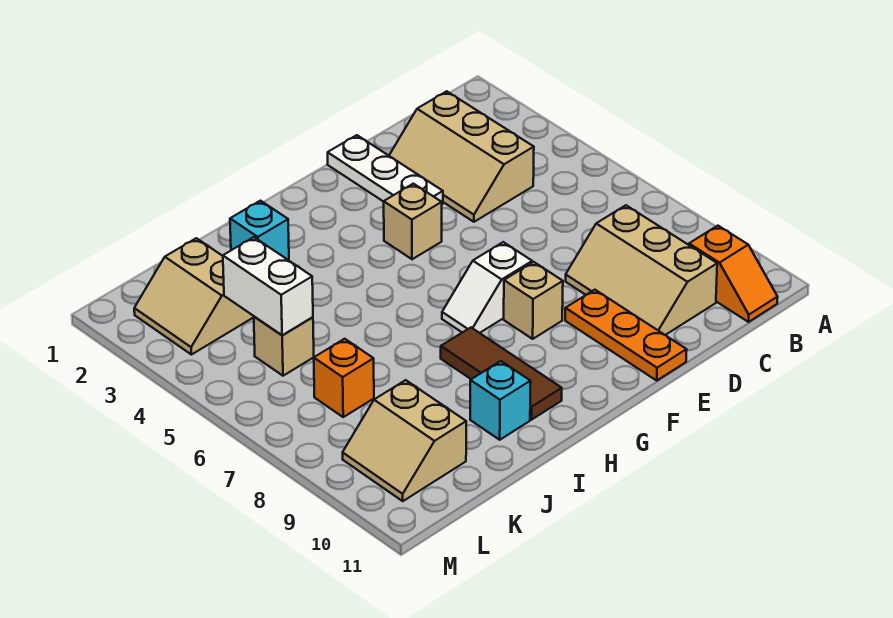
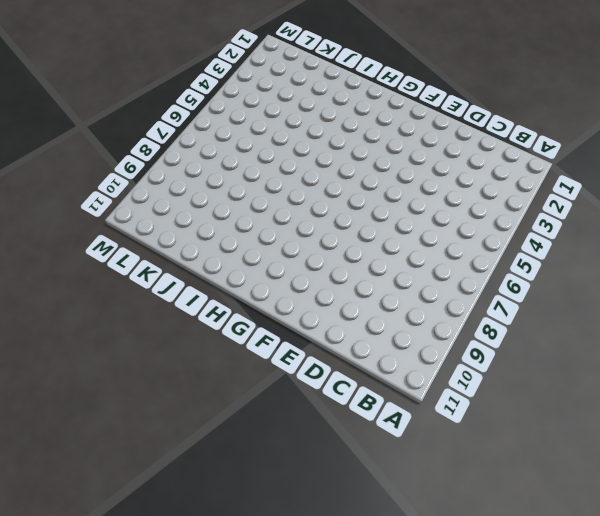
none -> orange 1x2 slope [689,226,778,322]
none -> tan 2x3 slope [389,91,534,222]
none -> tan 2x3 slope [566,205,717,335]

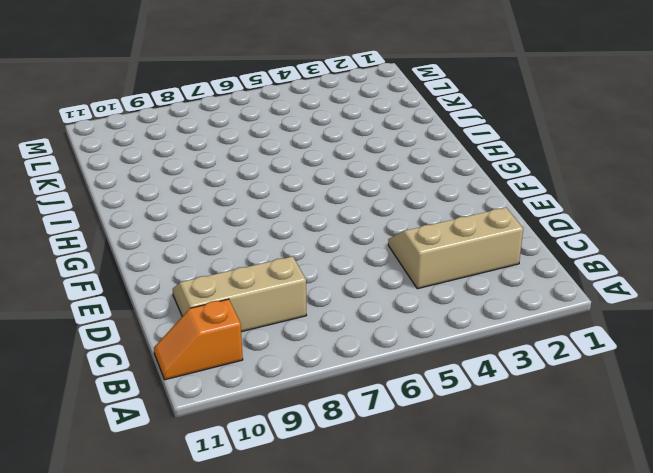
none -> white 1x3 plate [328,135,443,204]
none -> orange 1x3 plate [565,290,687,380]
none -> tan 1x1 brick [384,184,442,259]

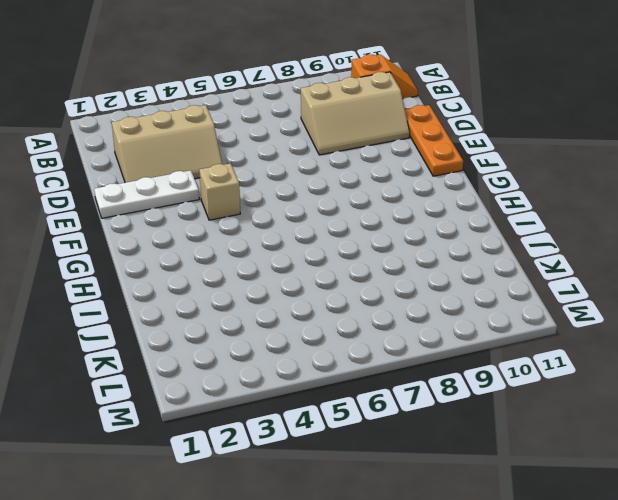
orange 1x3 plate [405,105,463,176] -> orange 1x3 plate turned to [565,290,687,380]
none -> white 1x2 slope [442,242,532,333]
none -> tan 1x1 brick [504,262,563,339]
none -> brown 1x3 tile [441,328,562,420]

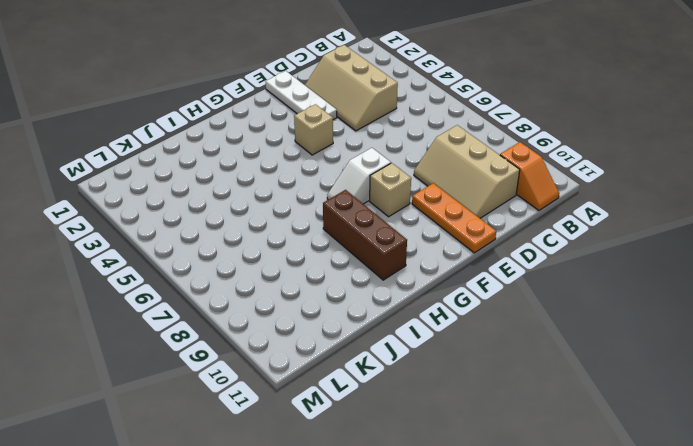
brown 1x3 brick [323,190,407,280] -> brown 1x3 tile [441,328,562,420]
none -> cyan 1x1 brick [230,201,289,260]
none -> cyan 1x1 brick [470,361,531,440]
none -> tan 2x2 slope [134,238,254,355]

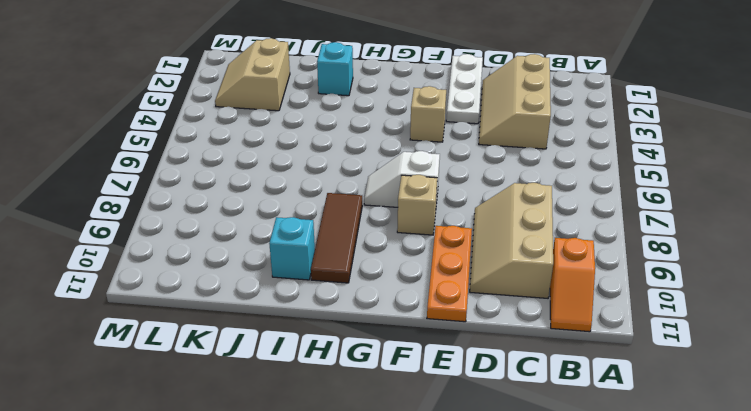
none -> tan 1x1 brick [254,317,314,376]
none -> orange 1x1 brick [314,339,374,417]
none -> tan 2x2 slope [343,380,466,501]

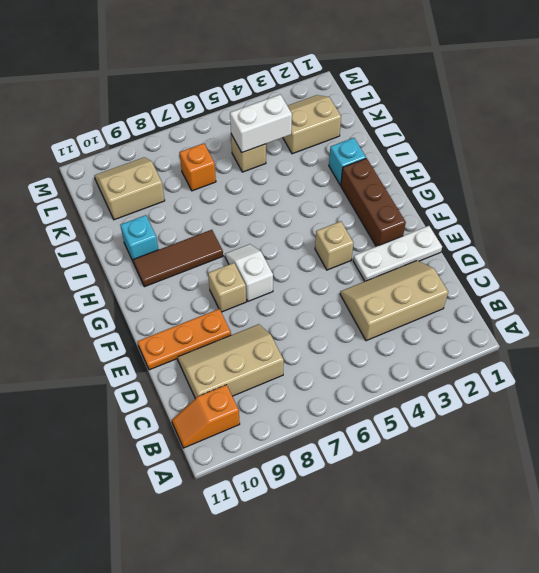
brown 1x3 brick [341,158,406,246] -> none

